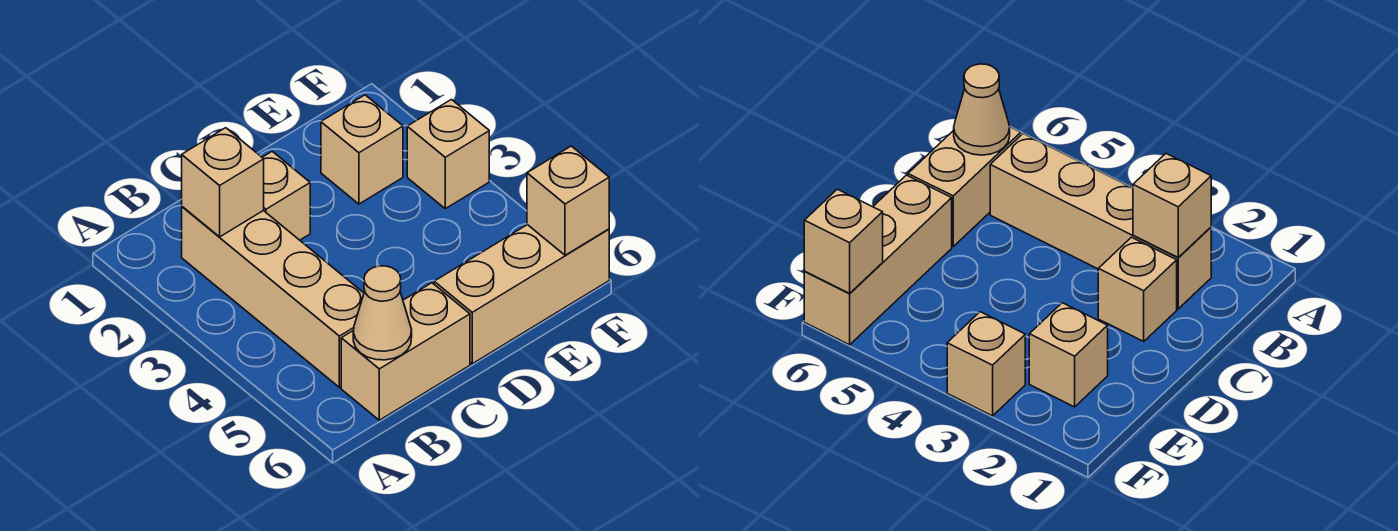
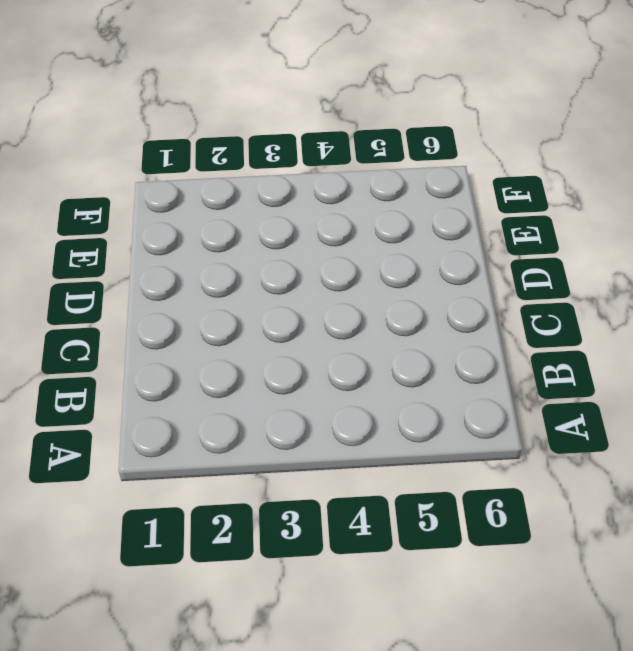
none -> tan 1x4 brick [182,207,364,387]
none -> tan 1x2 brick [341,283,470,420]

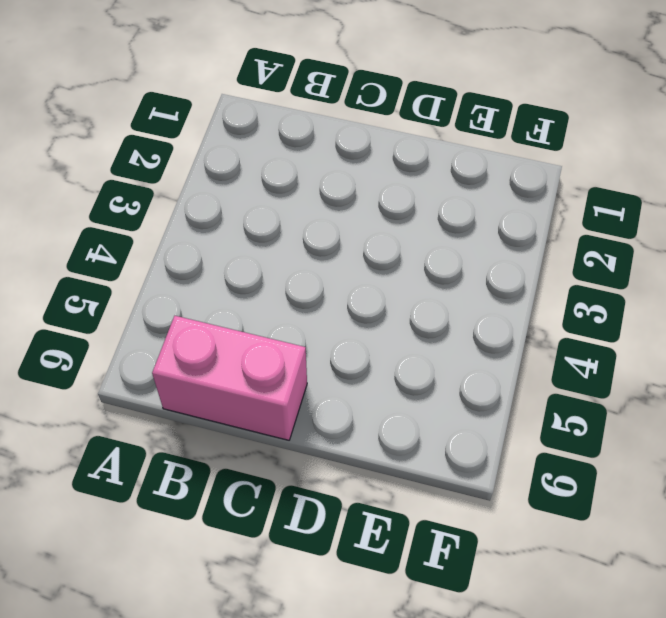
pink 1x2 brick [152,316,307,440] -> tan 1x2 brick [341,283,470,420]
none -> tan 1x4 brick [182,207,364,387]
none -> tan 1x1 brick [262,151,310,240]

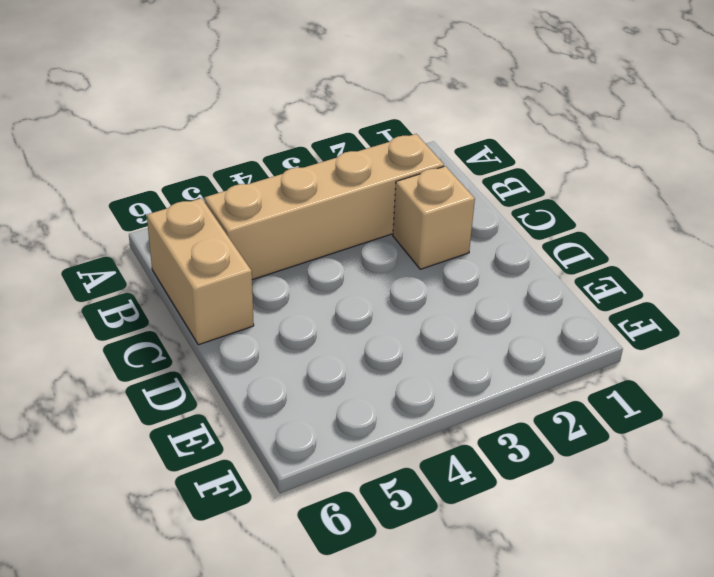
none -> tan 1x3 brick [434,225,609,364]
none -> tan 1x1 brick [321,95,403,204]

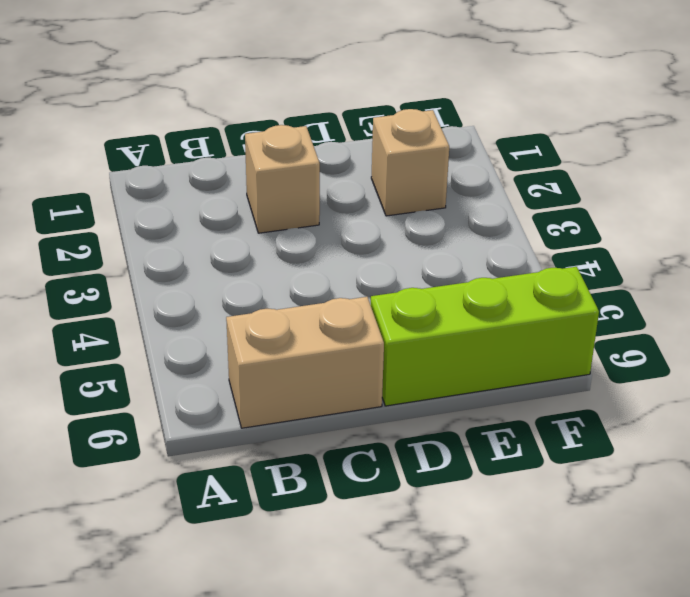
lime 1x3 brick [371,267,599,406] -> tan 1x3 brick [434,225,609,364]
none -> tan 1x4 brick [182,207,364,387]
none -> tan 1x1 brick [407,100,489,209]

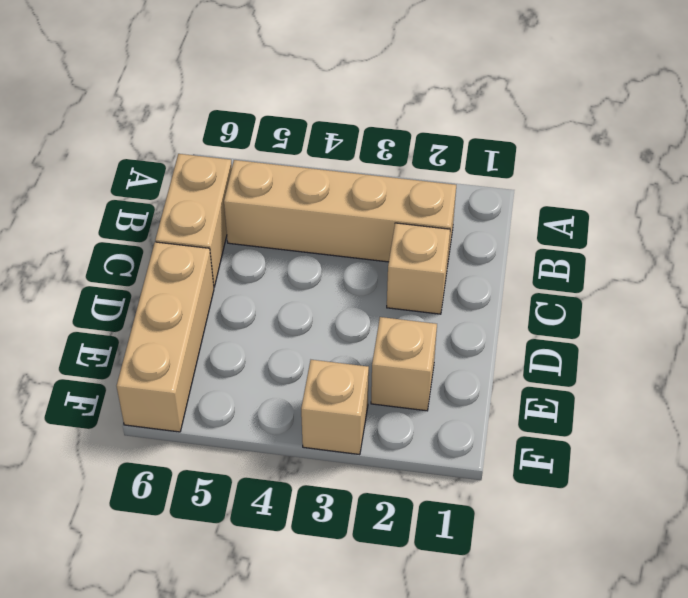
none -> tan 1x1 brick [182,128,264,237]
none -> tan 1x1 cone [353,266,412,360]

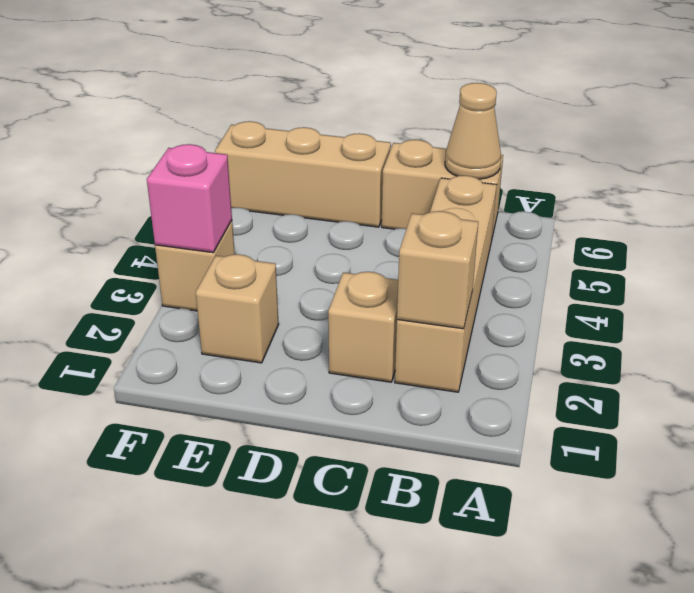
pink 1x1 brick [147,144,232,253] -> none
none -> tan 1x1 brick [527,146,609,255]

